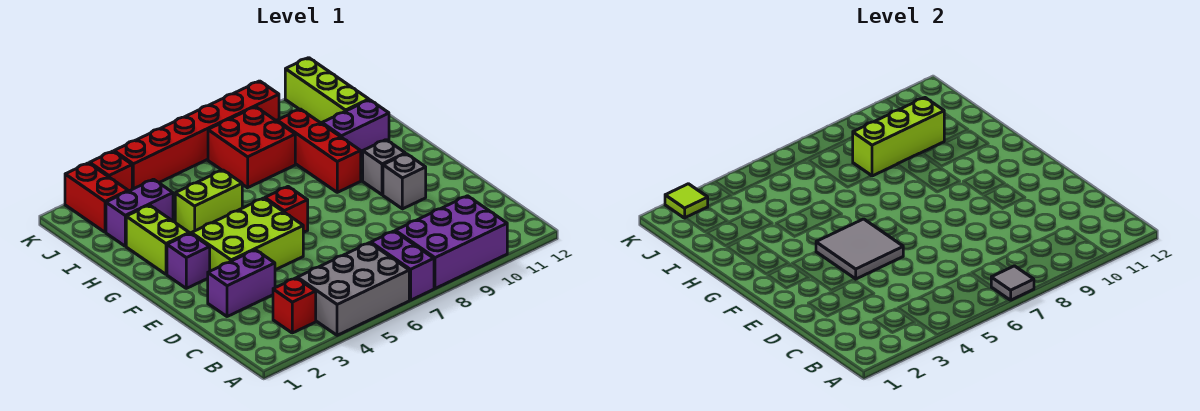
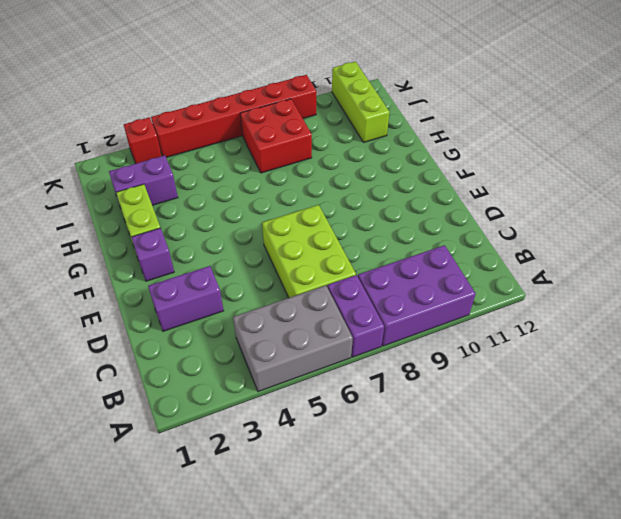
lime 2x3 brick [262,205,356,298] -> lime 2x3 brick turned to [191,198,303,271]
none -> red 1x1 brick [273,278,316,333]
none -> grey 1x1 brick [383,154,426,209]
none -> red 1x1 brick [265,187,308,233]

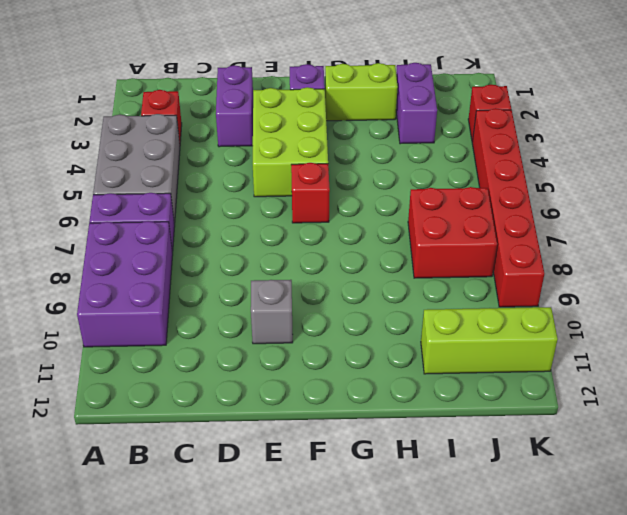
none -> grey 1x1 brick [363,140,405,195]
none -> red 1x3 brick [277,109,361,192]
none -> lime 1x2 brick [175,170,242,233]

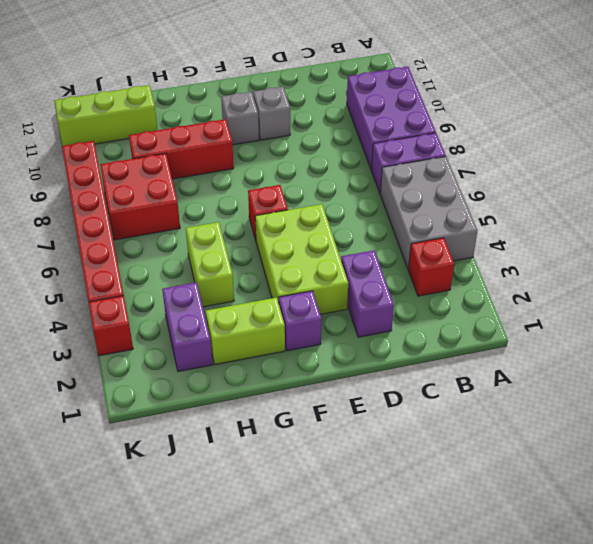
none -> purple 1x2 brick [322,100,389,157]
none -> red 1x2 brick [65,163,128,232]
none -> grey 1x1 tile [991,266,1034,300]

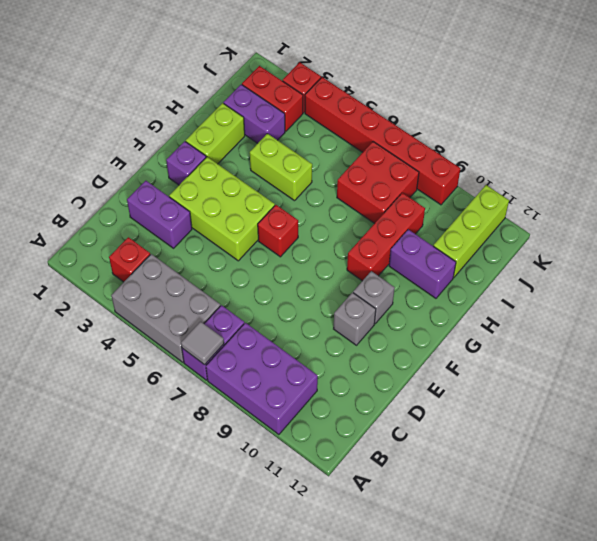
red 1x2 brick [242,66,303,131] -> red 1x2 brick turned to [65,163,128,232]
none -> grey 2x2 tile [816,219,903,279]
none -> lime 1x3 brick [852,98,944,176]
none -> lime 1x1 tile [665,184,708,218]

